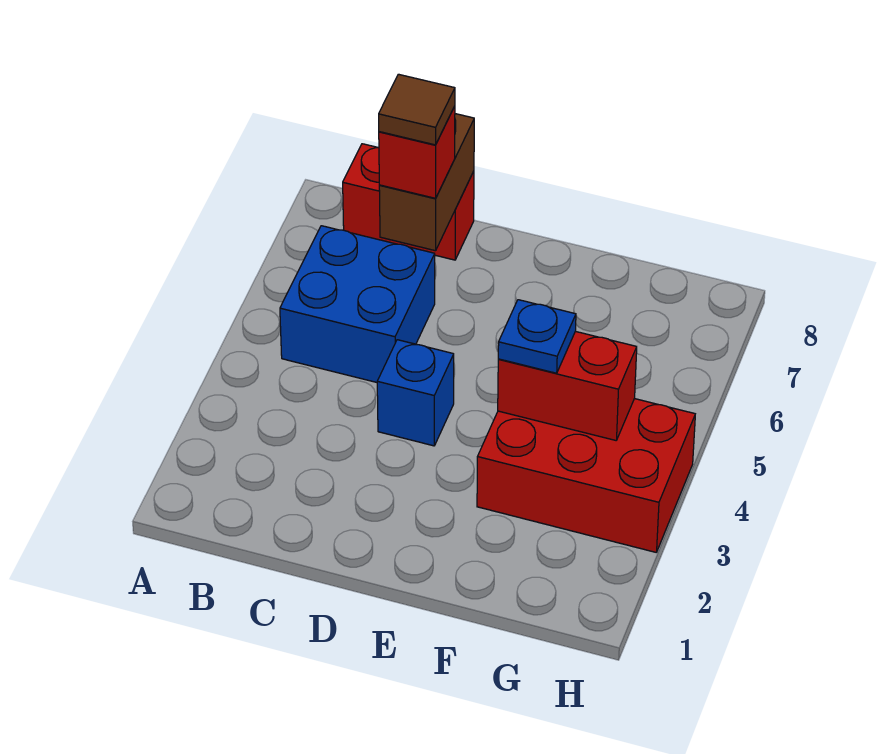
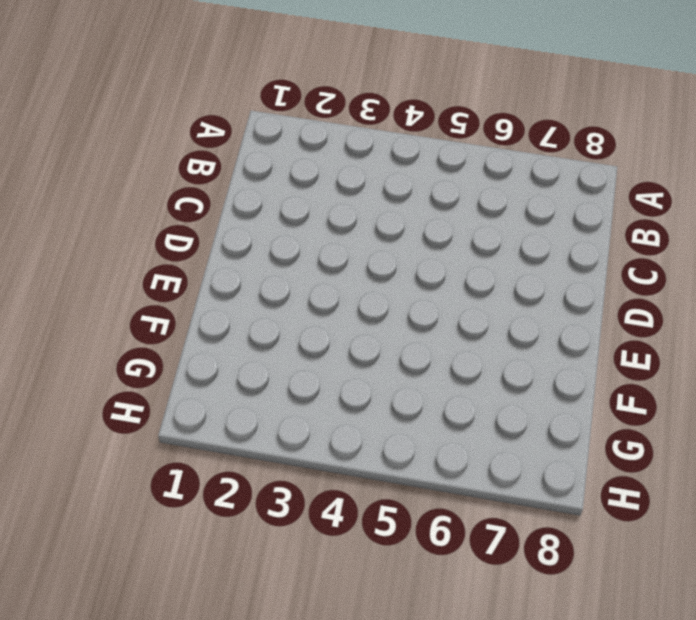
none -> blue 2x2 brick [280,226,435,382]
none -> red 1x2 brick [343,144,474,260]

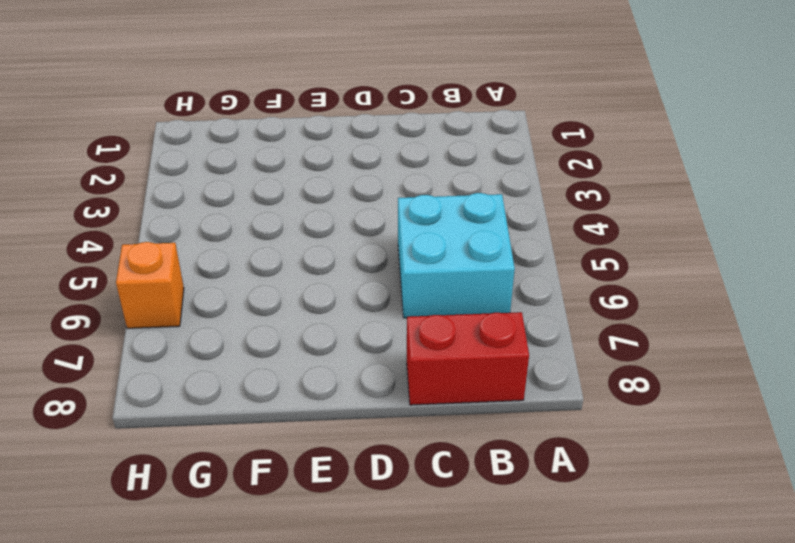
cyan 2x2 brick [398,193,515,318] -> blue 2x2 brick [280,226,435,382]
orange 1x1 brick [116,242,184,328] -> none
none -> blue 1x1 brick [377,340,454,446]
none -> red 2x3 brick [477,399,695,552]

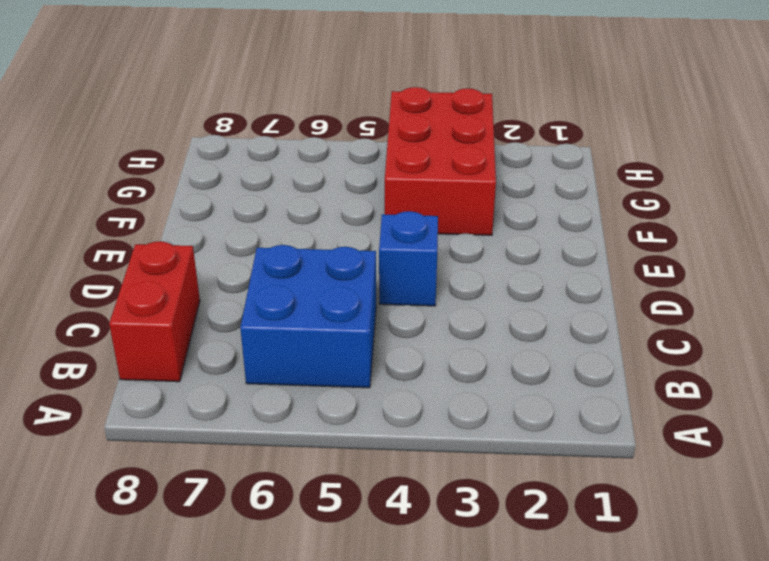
none -> brown 1x2 brick [379,114,474,251]
none -> red 1x2 brick [498,331,637,440]

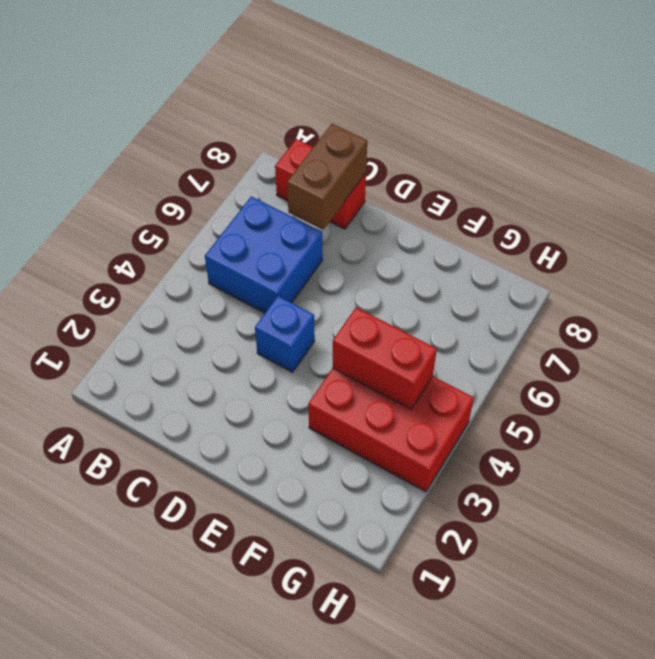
none -> red 1x1 brick [379,106,455,198]
none -> blue 1x1 plate [498,300,576,373]

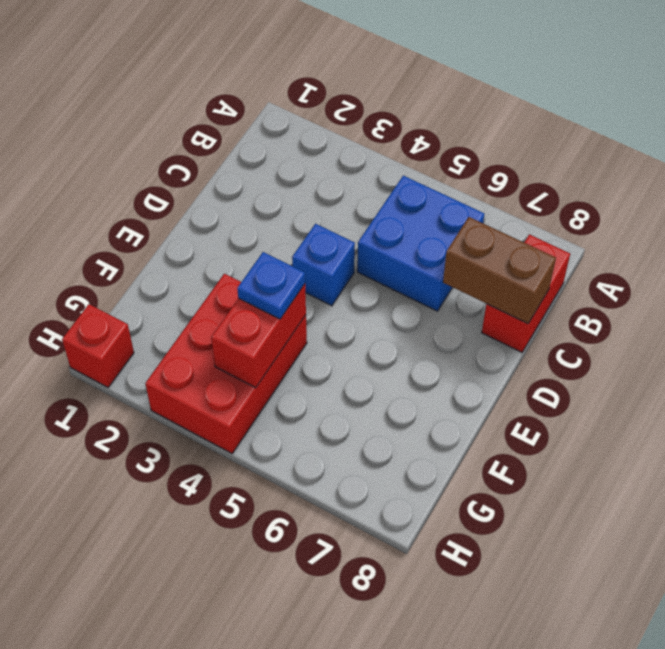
red 1x1 brick [62,304,134,387] -> red 1x1 brick moved to [379,106,455,198]
none -> brown 1x1 tile [379,74,455,145]

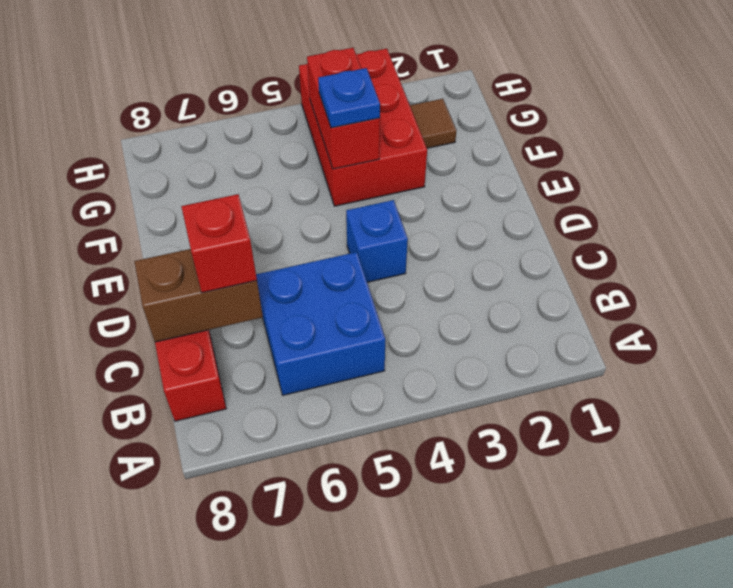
brown 1x1 tile [410,99,457,148] -> brown 1x1 tile moved to [379,74,455,145]

